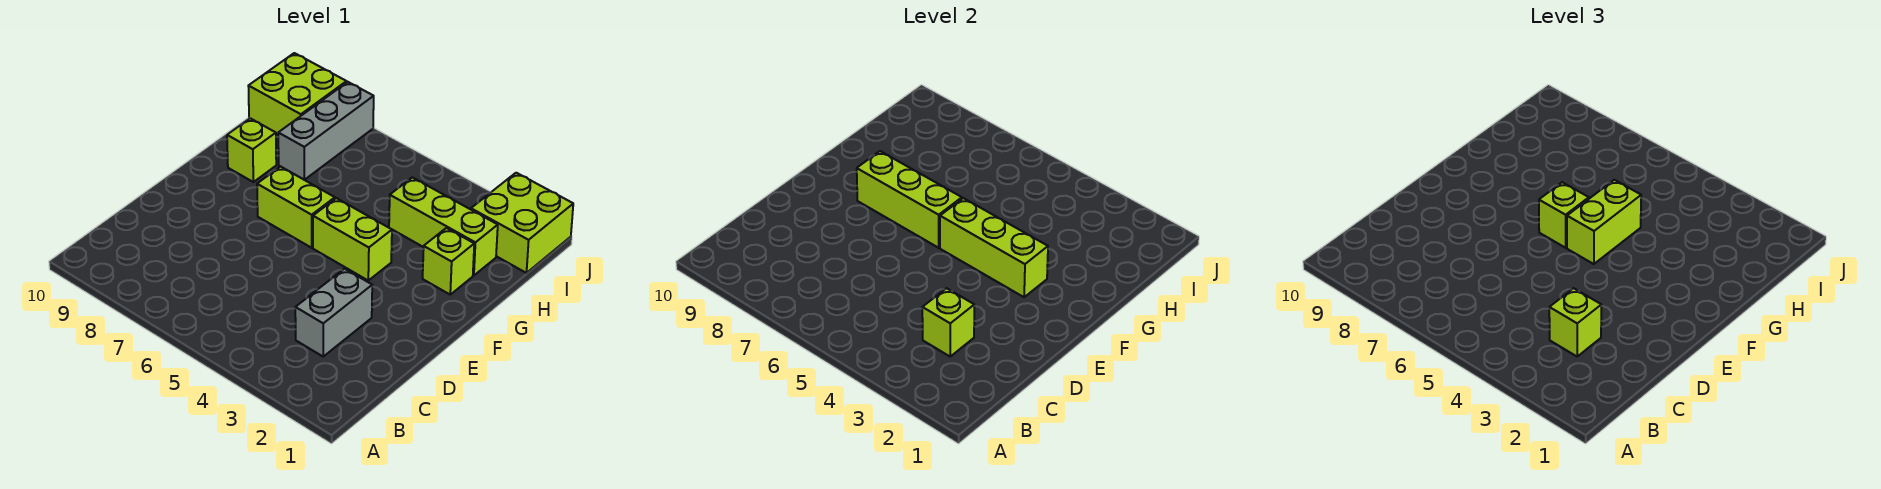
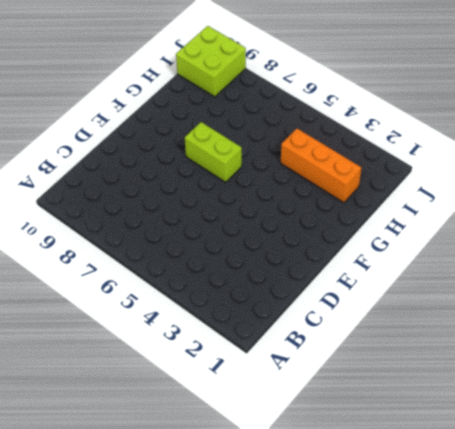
orange 1x3 brick [281,129,361,203] -> lime 1x3 brick [389,177,498,275]
none -> grey 1x2 brick [295,269,372,356]
none -> lime 1x2 brick [313,198,392,280]
none -> lime 1x1 brick [423,228,474,294]

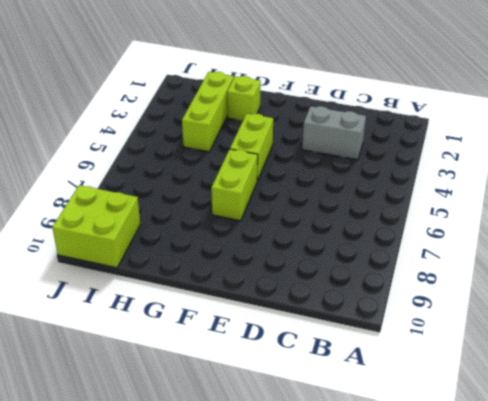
none -> lime 1x1 brick [227,118,276,182]
none -> grey 1x3 brick [278,82,374,180]
none -> lime 2x2 brick [471,173,573,273]

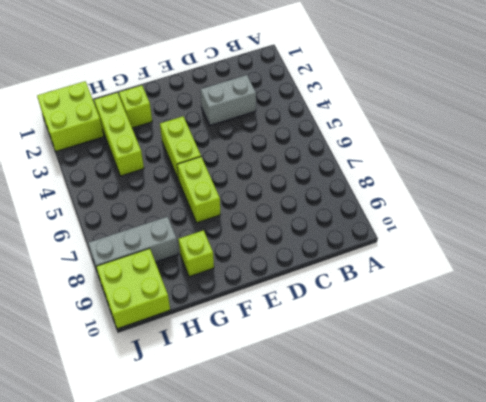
none -> lime 1x1 brick [922,288,974,356]
none -> lime 1x3 brick [940,198,1048,297]
none -> lime 1x3 brick [857,151,962,248]

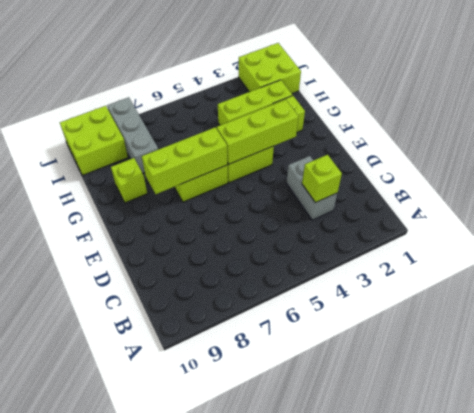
none -> lime 1x1 brick [1549,288,1601,356]
none -> lime 1x2 brick [1567,180,1641,264]
none -> lime 1x1 brick [1539,182,1589,248]

